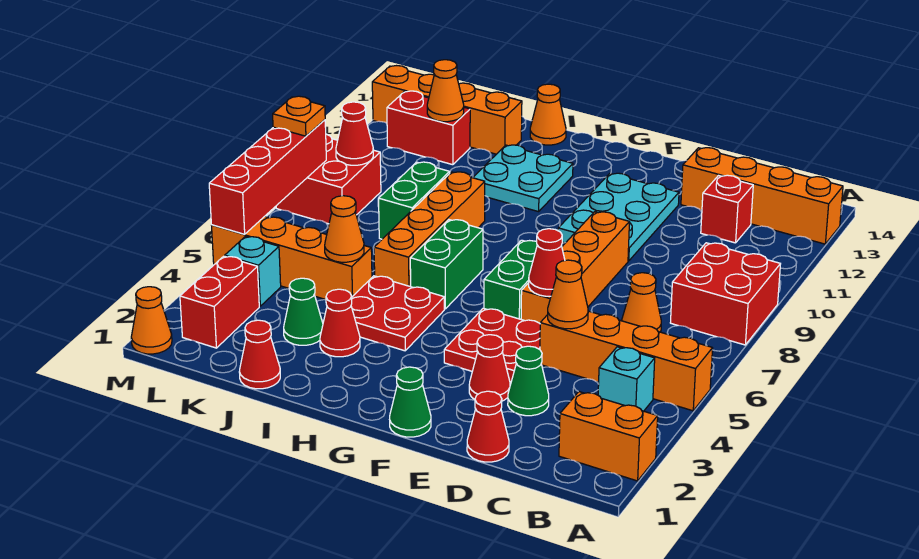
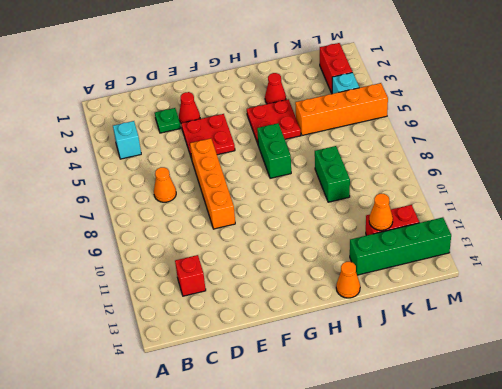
green 1x1 plate [155,108,181,133] -> green 1x1 cone [508,346,549,416]
green 1x4 brick [350,217,451,275] -> orange 1x4 brick [372,66,522,154]
none -> orange 1x2 brick [559,392,658,481]
none -> orange 1x4 brick [540,311,713,411]
none -> red 2x2 brick [670,243,780,345]
none -> orange 1x4 brick [681,148,843,244]

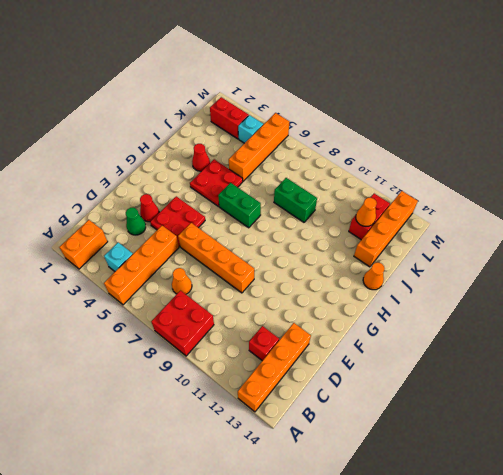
none -> red 1x1 cone [467,391,509,462]
none -> cyan 2x3 plate [558,173,679,261]
none -> green 1x1 cone [390,367,431,437]
none -> green 1x2 brick [484,240,537,319]

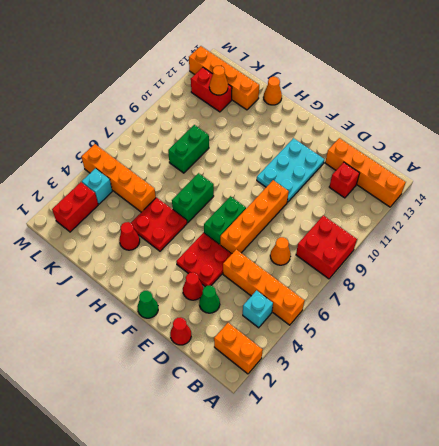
none -> cyan 2x2 plate [473,145,573,212]
none -> orange 1x4 brick [374,172,485,287]
none -> red 1x1 cone [239,320,280,389]
none -> green 1x1 cone [284,278,323,345]

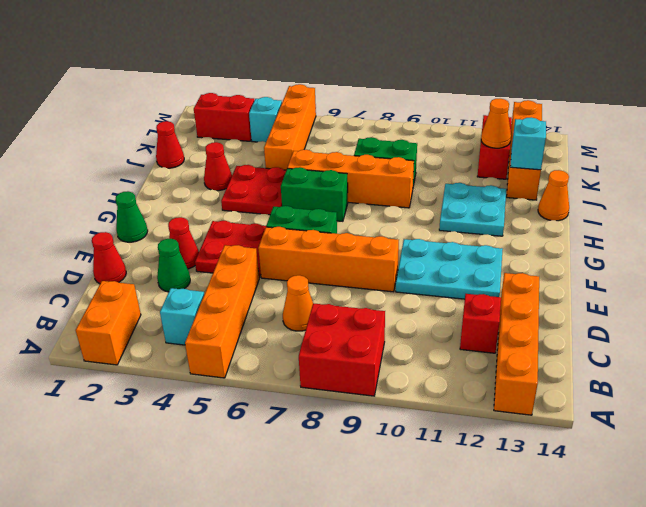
cyan 1x1 brick [510,118,546,170] -> none
none -> green 1x1 cone [284,278,323,345]
none -> red 2x2 brick [276,134,381,224]
none -> orange 1x1 cone [131,287,172,354]
none -> orange 1x1 cone [548,260,588,329]

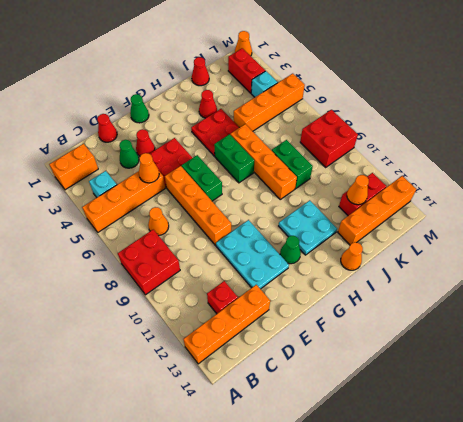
green 1x1 cone [280,236,301,264] -> green 1x1 cone moved to [284,278,323,345]
none -> red 1x1 cone [529,229,565,296]
none -> orange 1x1 cone [325,196,364,262]
none -> red 1x1 cone [336,102,373,165]
none -> red 1x4 brick [209,120,326,234]

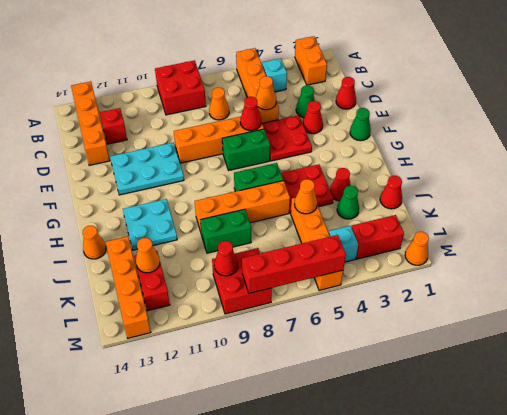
none -> orange 1x1 plate [273,96,325,136]

